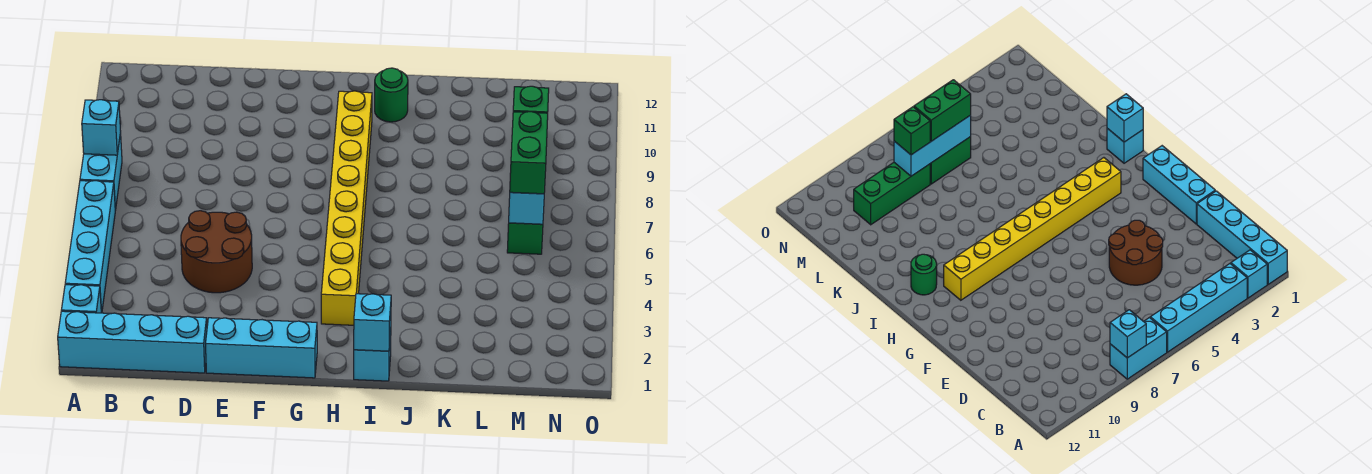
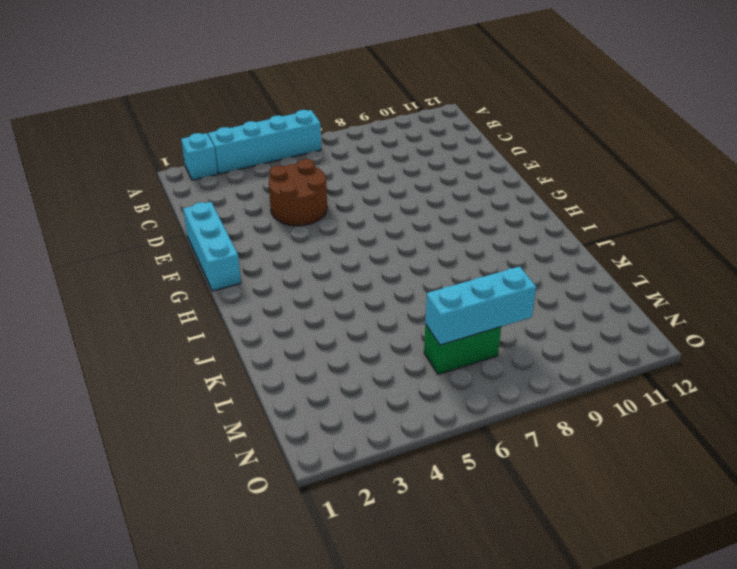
none -> cyan 1x4 brick [58,311,207,373]
none -> cyan 1x2 brick [80,133,122,209]
none -> yellow 1x8 brick [321,91,372,325]

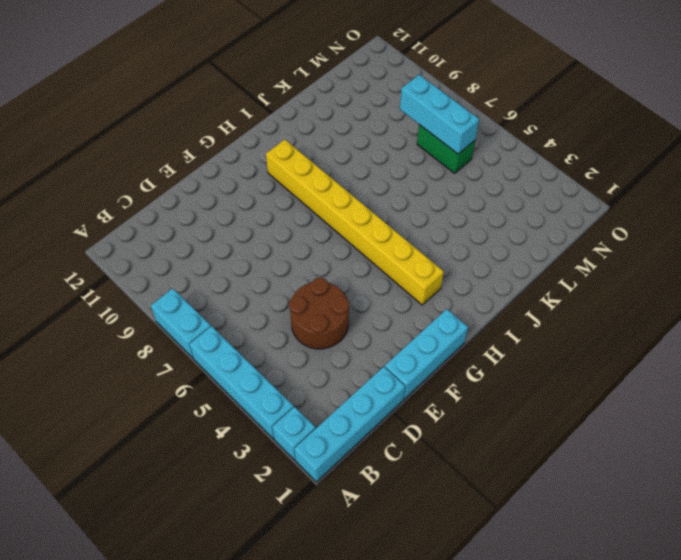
none -> cyan 1x1 brick [354,332,391,381]
none -> green 1x1 round brick [375,68,408,122]
none -> green 1x3 brick [854,163,930,225]

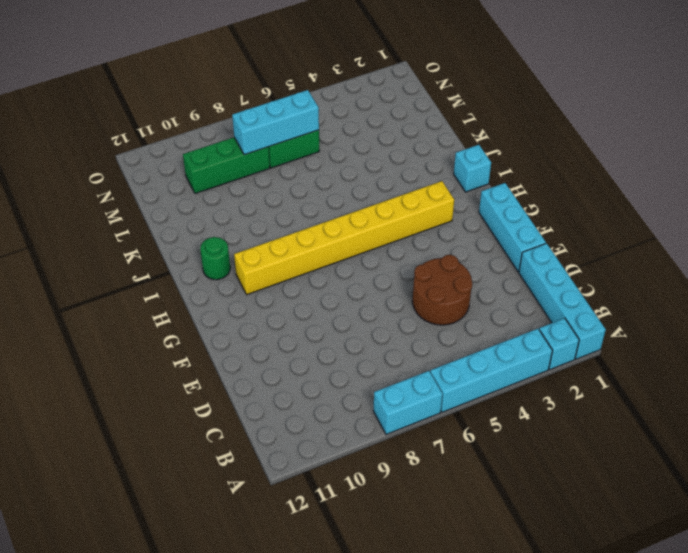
none -> cyan 1x1 brick [82,100,121,155]
none -> cyan 1x1 brick [354,294,391,351]
none -> green 1x2 brick [510,111,548,194]

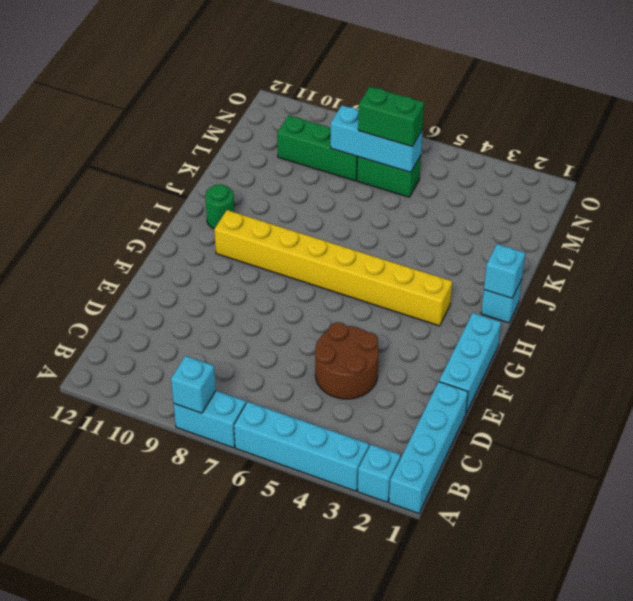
none -> green 1x1 brick [513,86,549,113]

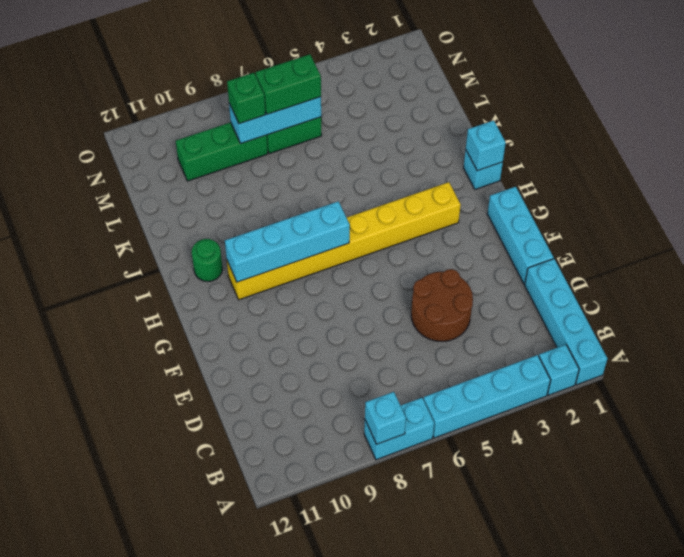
cyan 1x4 brick [225,201,350,282] -> none

